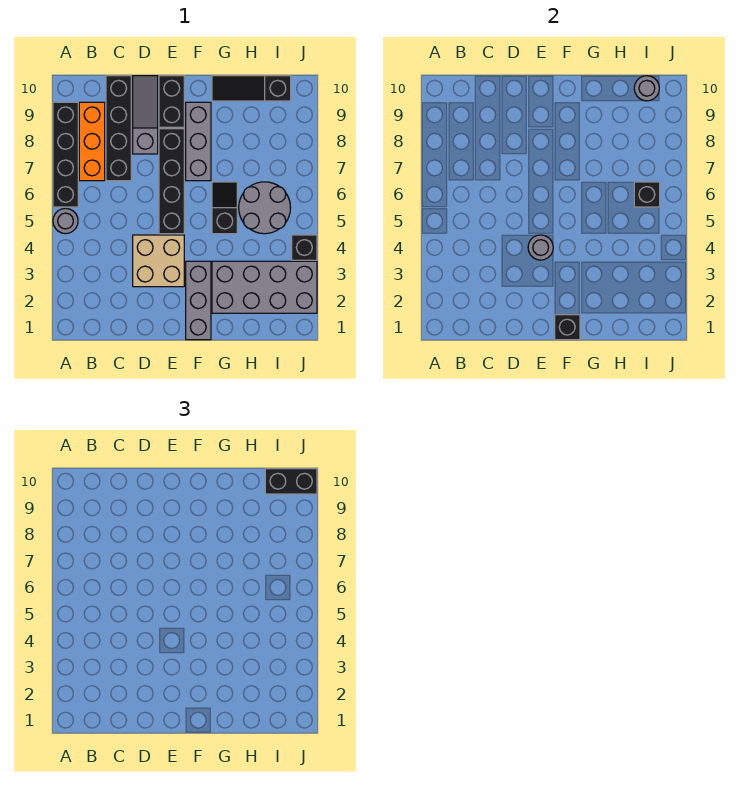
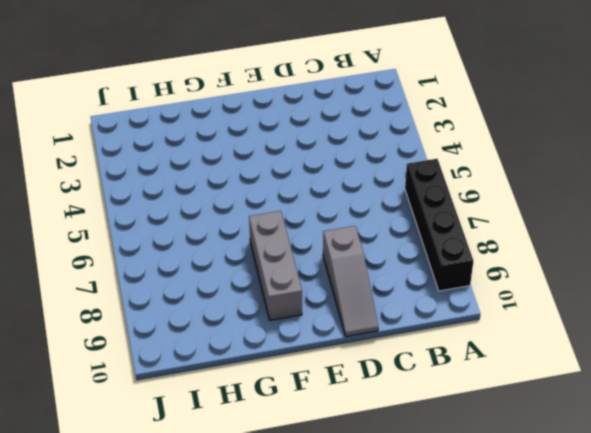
none -> grey 1x1 round brick [53,208,78,234]
none -> orange 1x3 brick [79,102,105,181]
none -> black 1x4 brick [106,76,131,181]

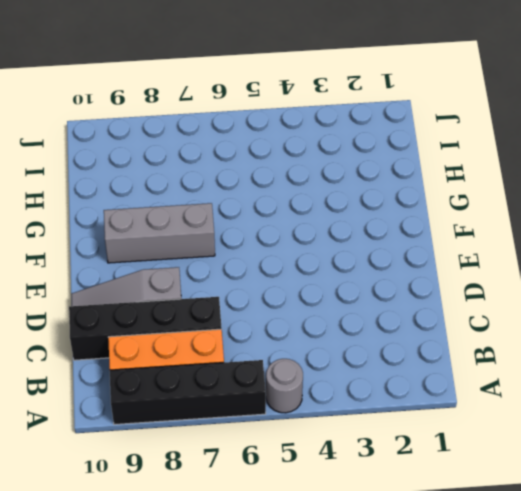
none -> tan 2x2 brick [133,235,184,287]
none -> black 1x4 brick [159,129,184,234]
none -> black 1x2 brick [159,76,184,127]

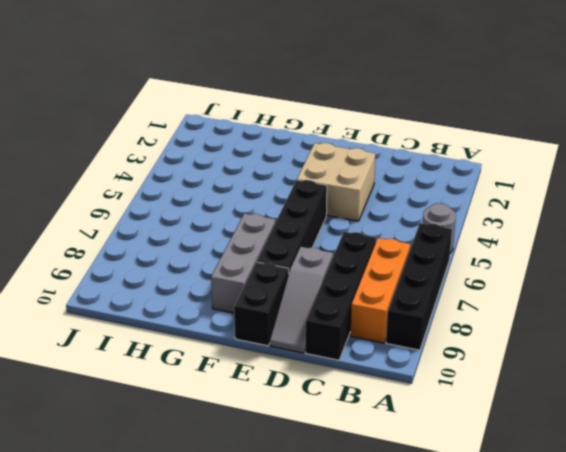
none -> grey 1x3 brick [186,261,211,340]
none -> grey 2x4 brick [212,261,317,313]
none -> black 1x2 slope [212,182,237,234]

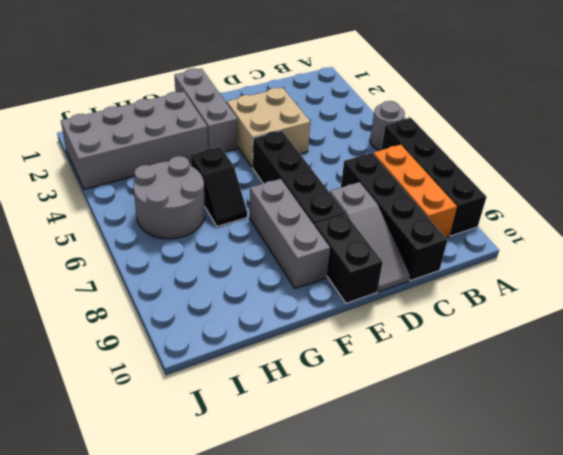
none -> black 1x3 slope [212,76,291,101]
none -> black 1x1 brick [292,235,317,260]
none -> grey 1x1 round brick [528,235,553,260]

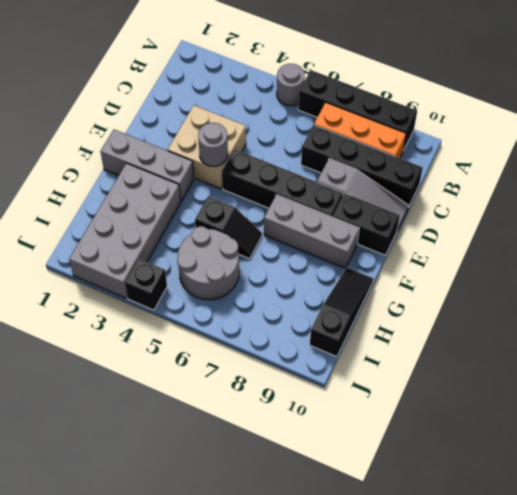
none -> black 1x1 brick [555,315,580,340]
none -> black 1x1 brick [634,182,660,207]
none -> grey 1x1 round brick [634,76,659,101]

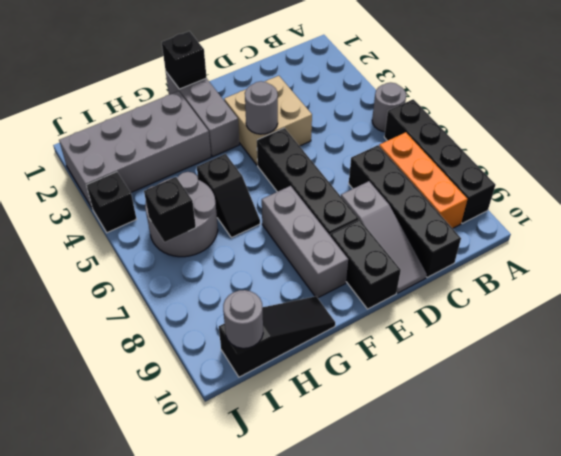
none -> black 1x2 brick [265,469,317,494]

